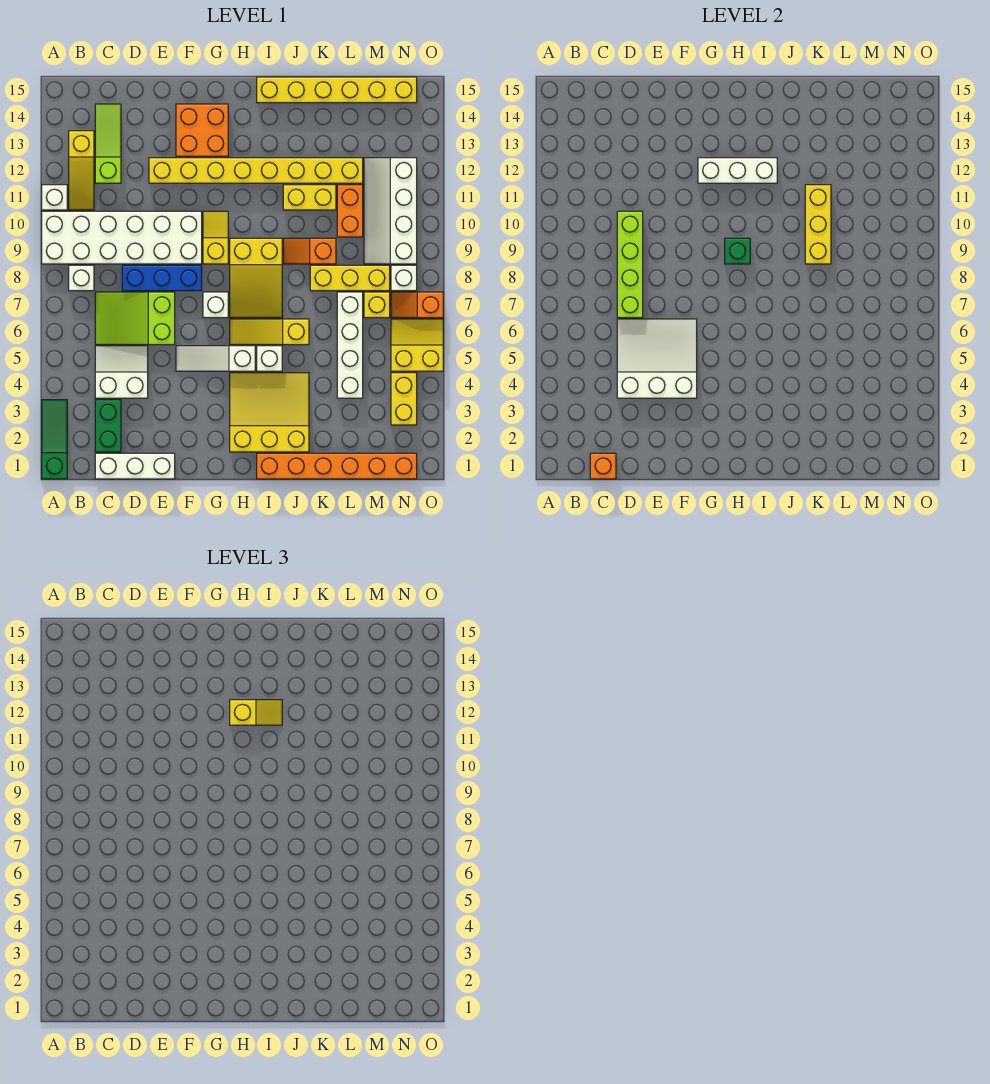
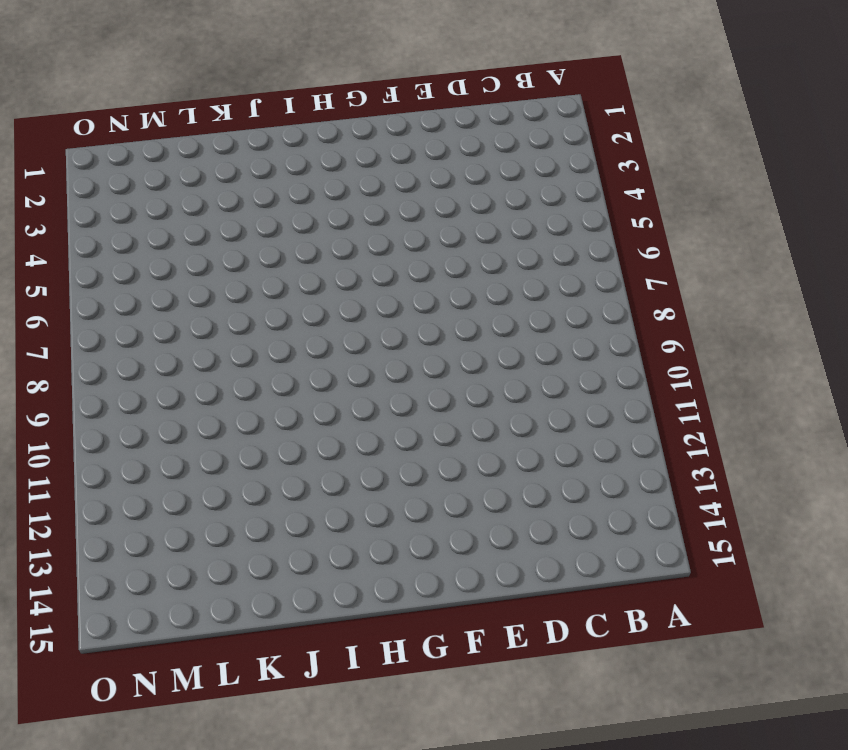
none -> green 1x3 slope [42,400,67,479]
none -> white 2x6 brick [42,211,202,264]
none -> white 1x1 brick [42,185,67,210]
none -> white 1x1 brick [69,265,94,291]

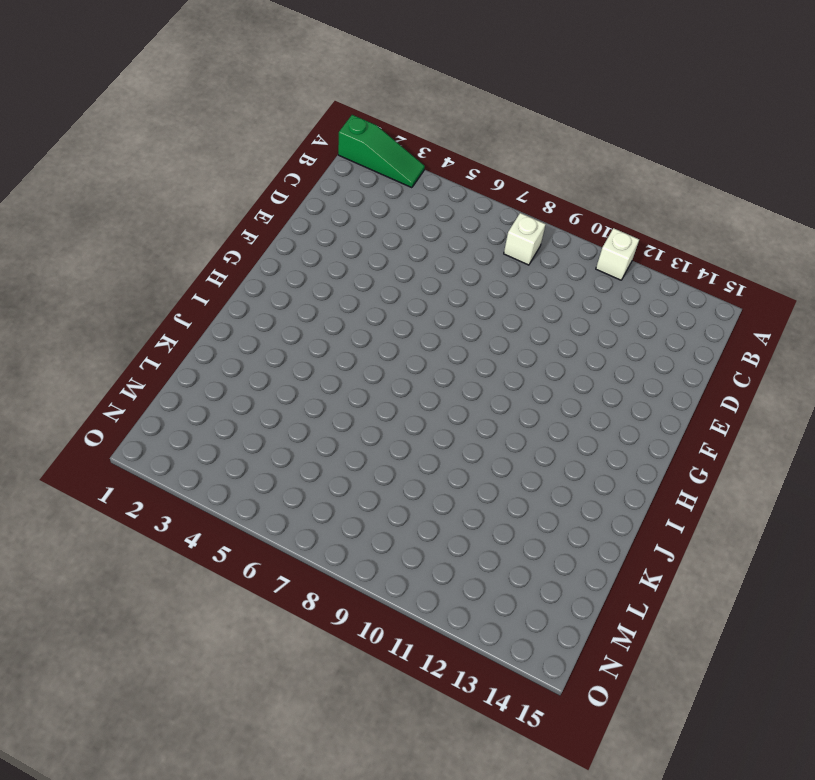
none -> white 2x6 brick [42,211,202,264]
none -> yellow 1x3 slope [69,131,94,210]
none -> white 1x3 brick [95,453,175,479]
none -> green 1x2 brick [95,400,121,452]

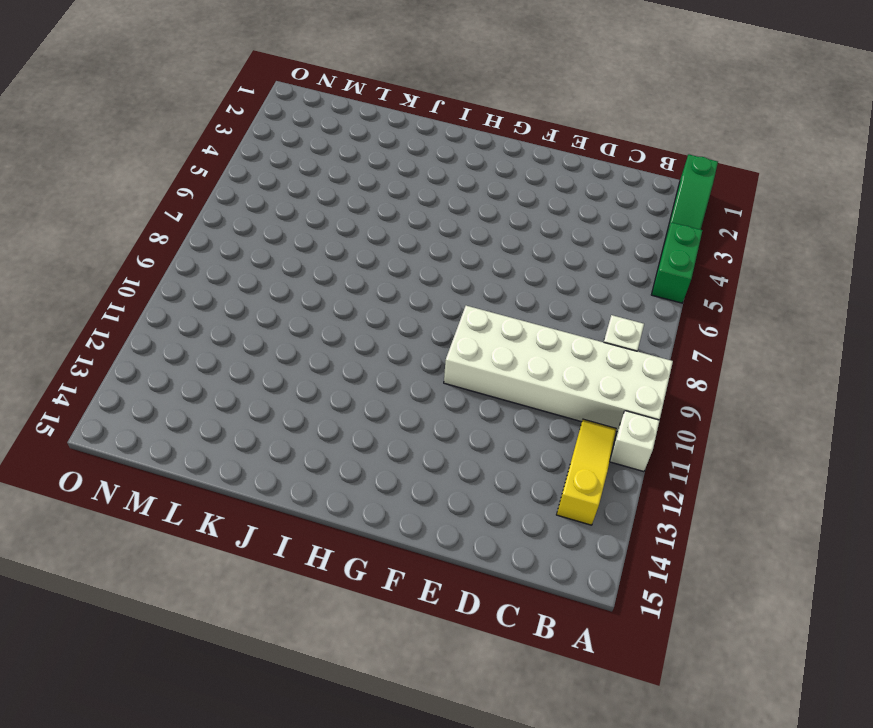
green 1x2 brick [651,223,703,303] -> green 1x2 brick moved to [95,400,121,452]
none -> white 1x3 brick [95,453,175,479]
none -> white 2x2 slope [95,346,148,398]
none -> lime 2x3 slope [95,292,175,345]
none -> lime 1x3 slope [95,104,121,183]

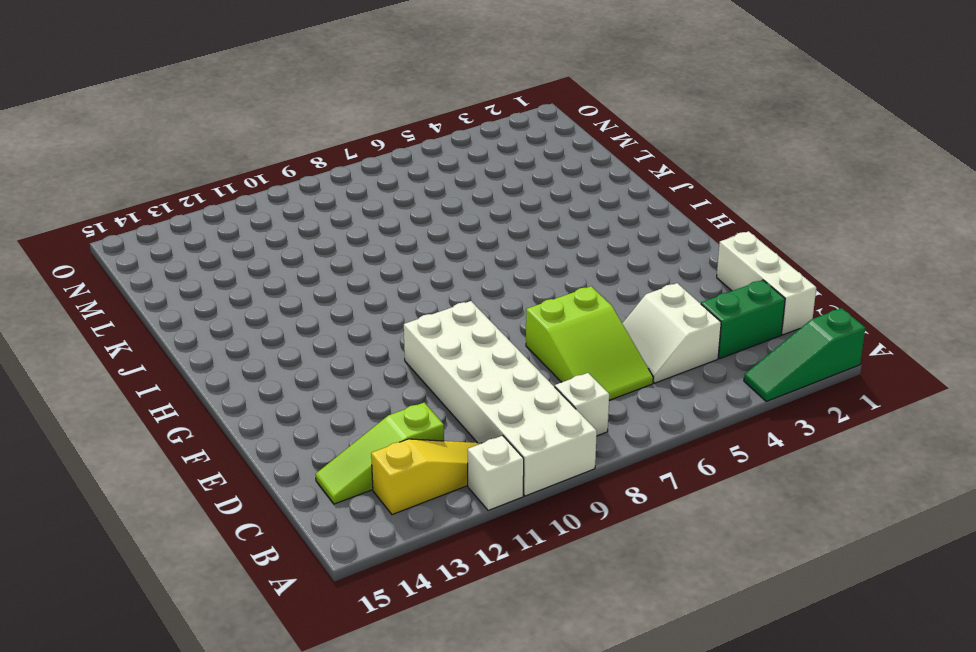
none -> blue 1x3 brick [122,265,202,291]
none -> yellow 1x8 brick [149,158,363,183]
none -> white 1x3 slope [176,346,255,371]
none -> orange 2x2 brick [176,104,228,156]

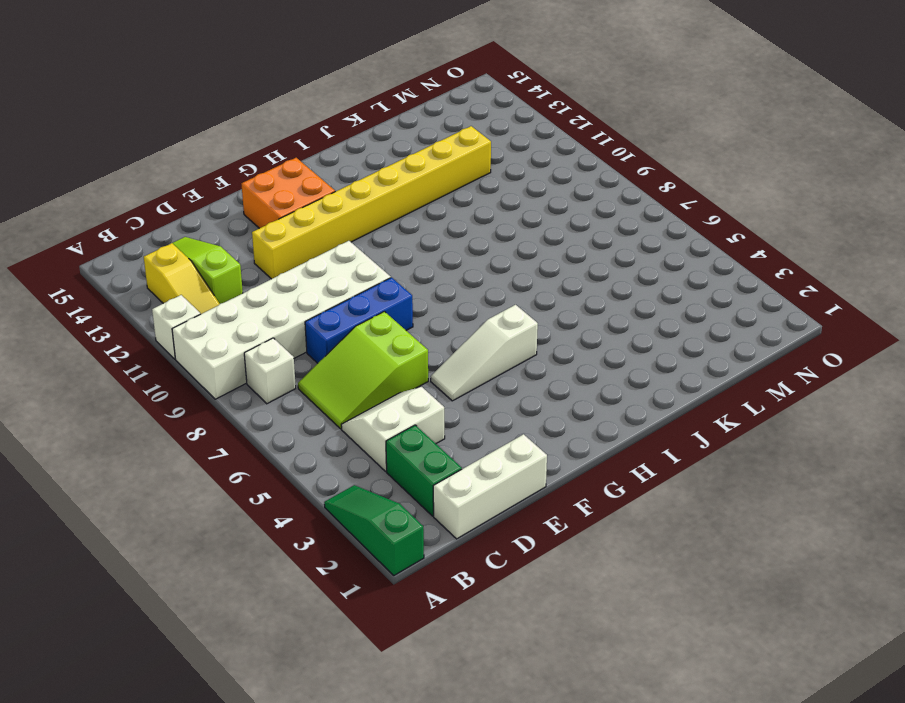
none -> white 1x1 brick [203,292,228,318]
none -> yellow 1x2 slope [203,211,228,264]
none -> yellow 3x3 slope [230,373,309,452]
none -> yellow 1x3 slope [230,319,309,345]

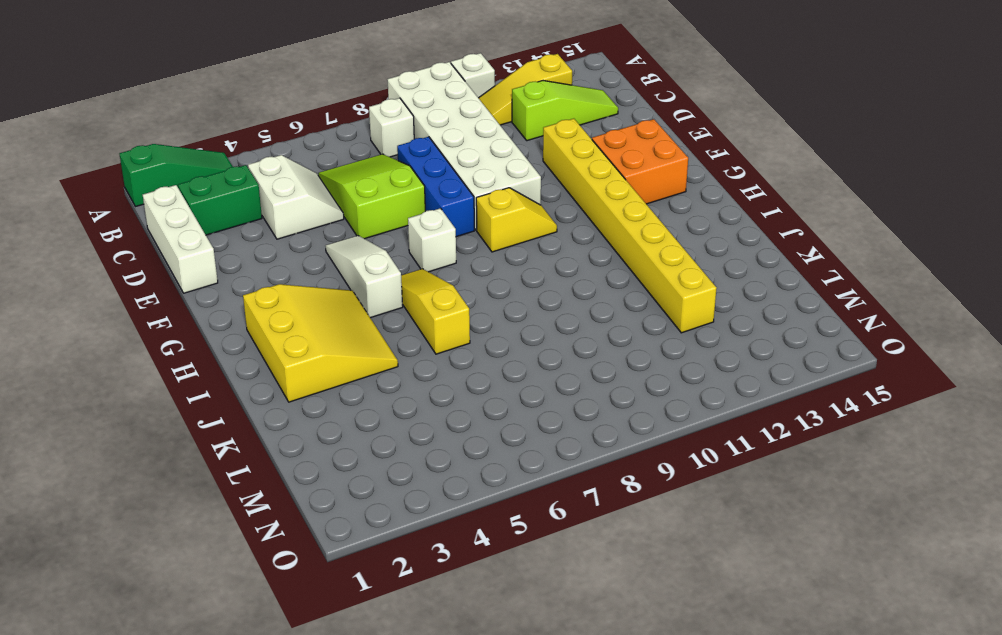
none -> yellow 2x3 slope [230,238,282,318]
none -> orange 1x6 brick [257,453,417,479]
none -> white 1x1 brick [257,346,282,371]
none -> yellow 1x6 brick [257,77,417,103]

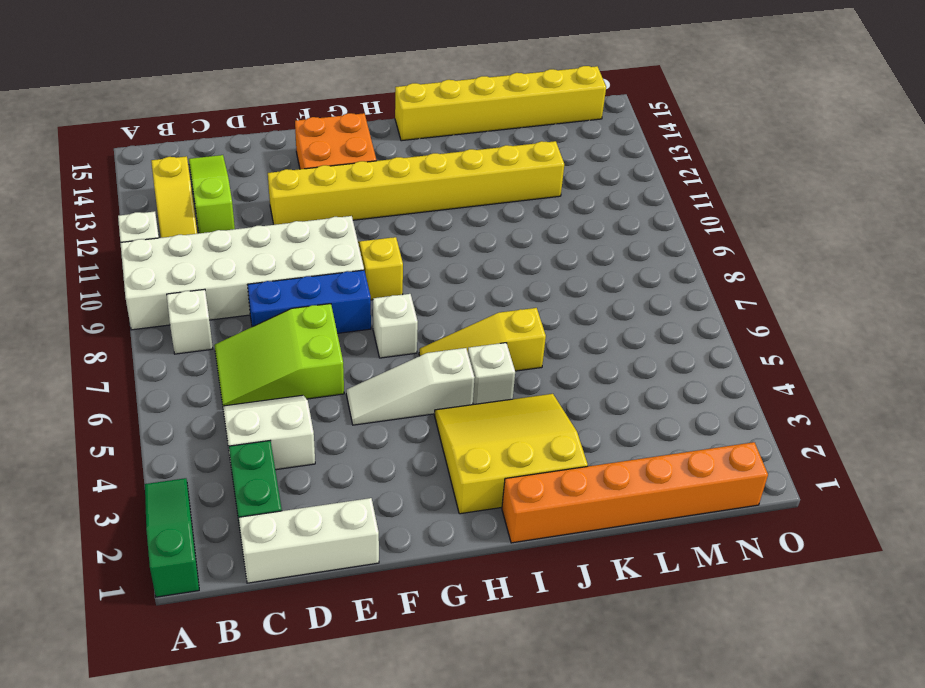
none -> yellow 2x3 slope [230,238,282,318]
none -> orange 1x2 slope [283,238,336,264]
none -> yellow 1x2 brick [283,185,336,210]
none -> yellow 1x3 brick [310,265,390,291]

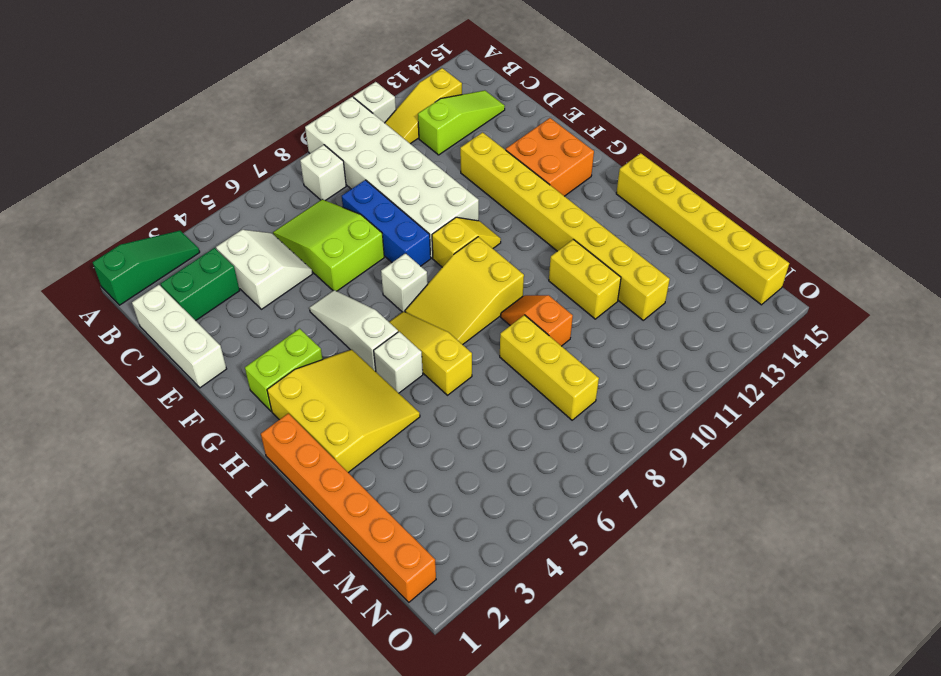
lime 1x2 brick [245,329,323,411] -> none
none -> white 1x4 brick [337,292,363,398]
none -> orange 1x2 brick [337,185,363,237]
none -> yellow 1x1 brick [364,292,390,318]
none -> white 2x4 slope [364,158,417,264]

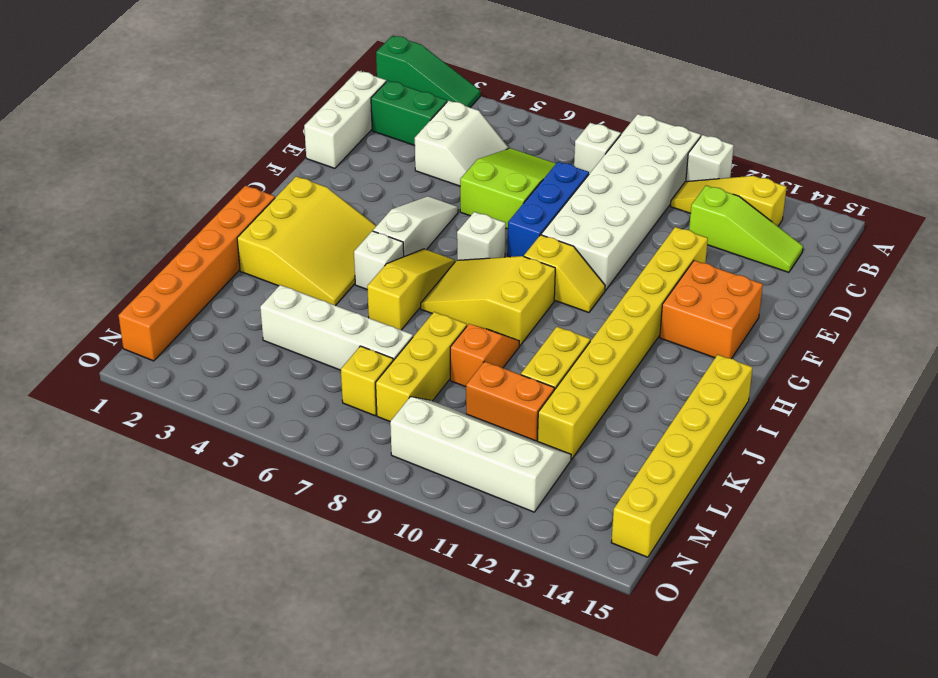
none -> yellow 1x2 brick [391,373,417,425]
none -> yellow 2x2 slope [391,319,443,371]
none -> orange 1x2 slope [391,292,443,318]
none -> white 1x1 brick [391,265,417,291]

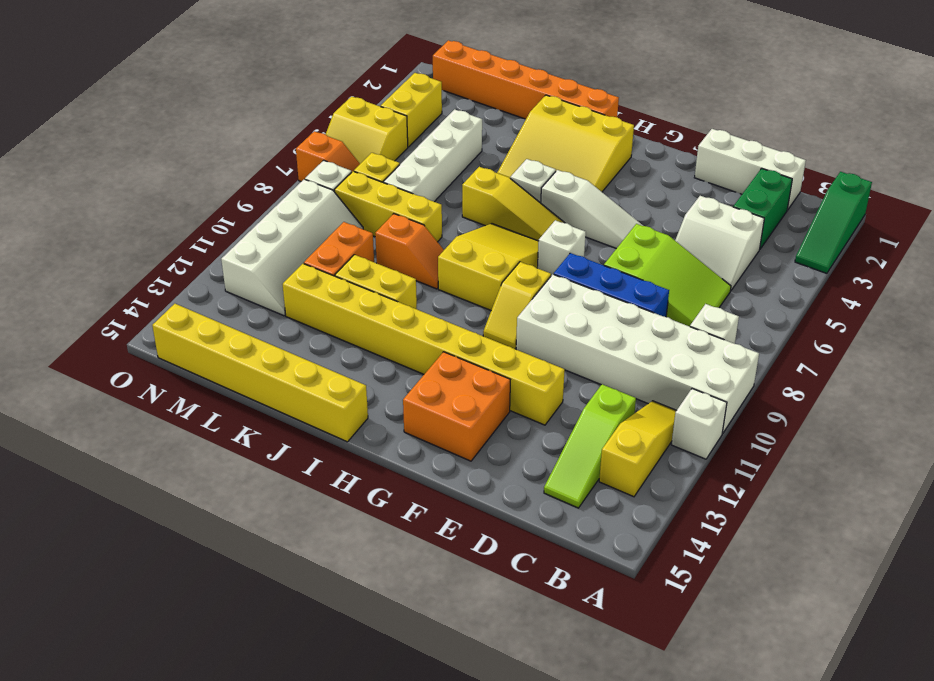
none -> orange 1x1 brick [590,453,616,479]
none -> white 3x3 slope [617,319,697,398]
none -> lime 1x4 brick [617,211,643,318]
none -> white 1x3 brick [698,158,777,183]

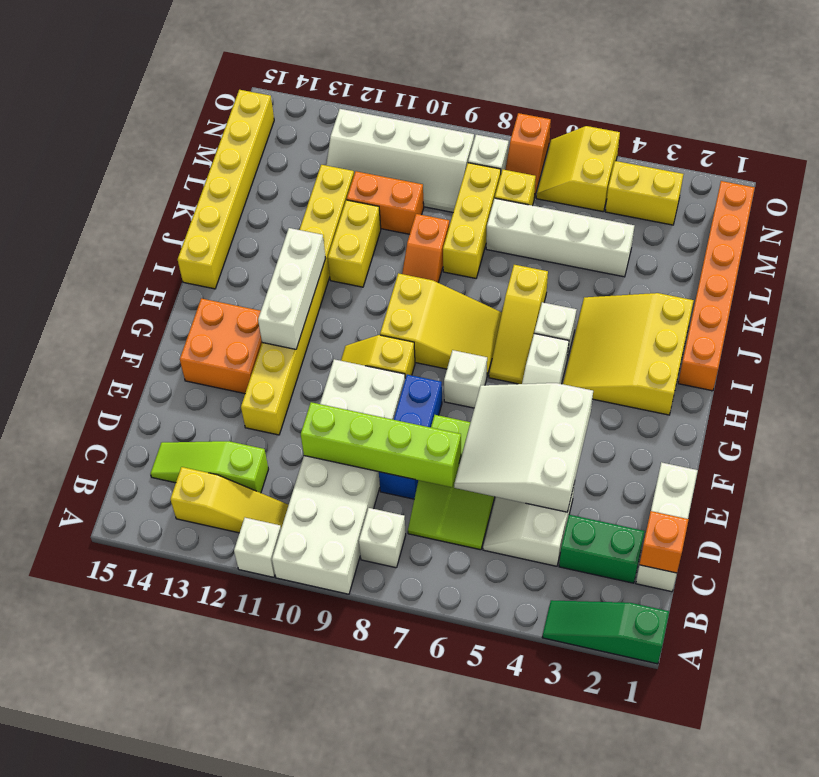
none -> green 1x1 brick [725,238,750,264]
none -> yellow 1x3 brick [805,185,831,264]
none -> yellow 1x2 slope [230,700,282,725]

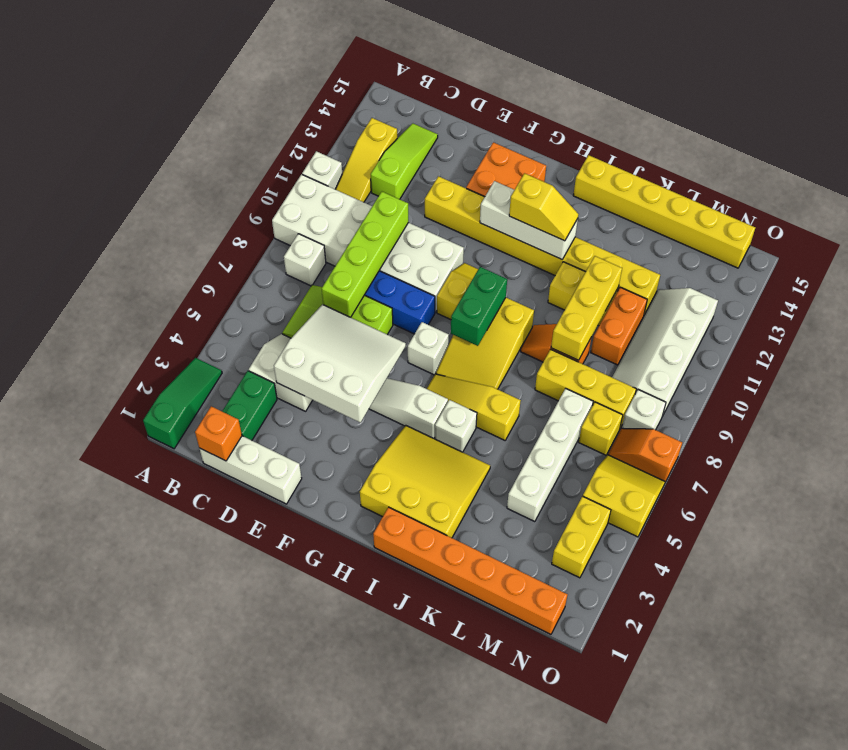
green 1x2 brick [451,267,507,346] -> green 1x1 brick [725,238,750,264]

